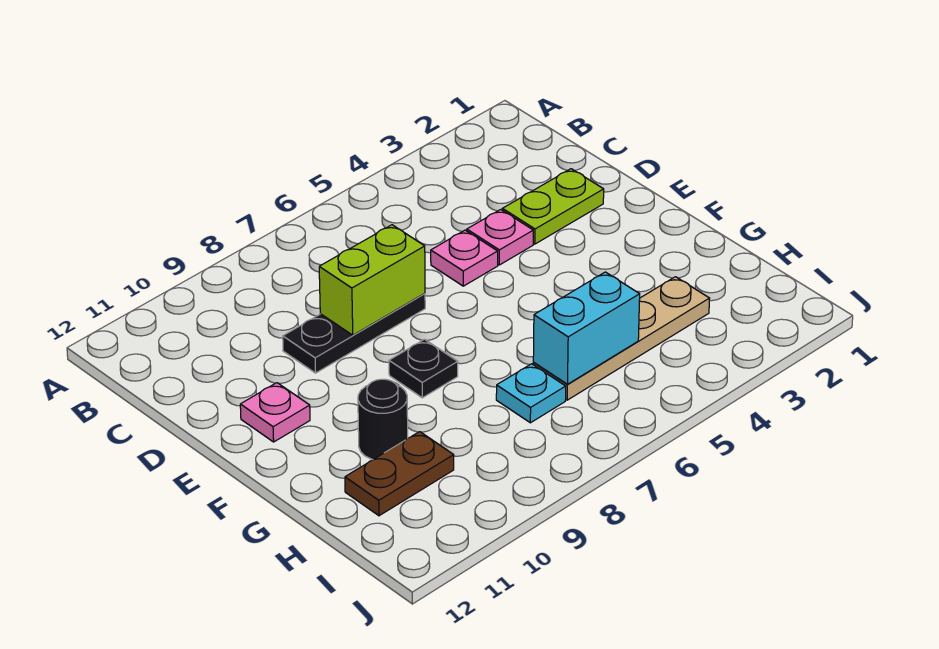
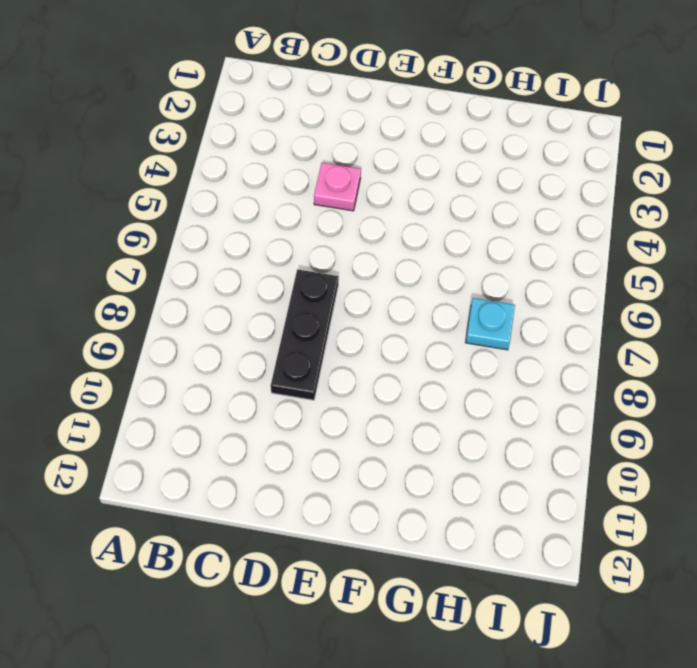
none -> lime 1x2 plate [502,169,604,244]
none -> pink 1x1 plate [431,230,498,286]
none -> pink 1x1 plate [240,383,310,442]

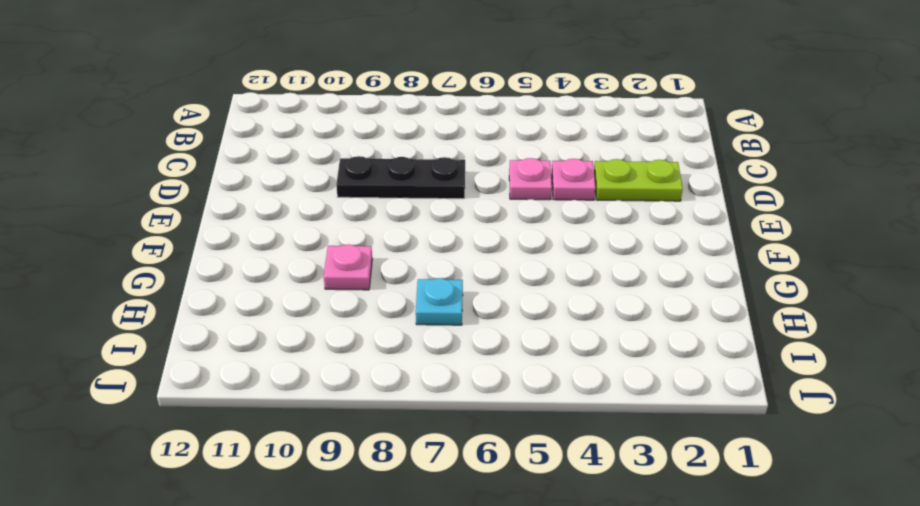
pink 1x1 plate [324,244,372,290] -> pink 1x1 plate moved to [240,383,310,442]
none -> black 1x1 plate [389,339,458,398]
none -> black 1x1 round brick [358,379,408,460]
none -> tan 1x4 plate [533,277,710,400]

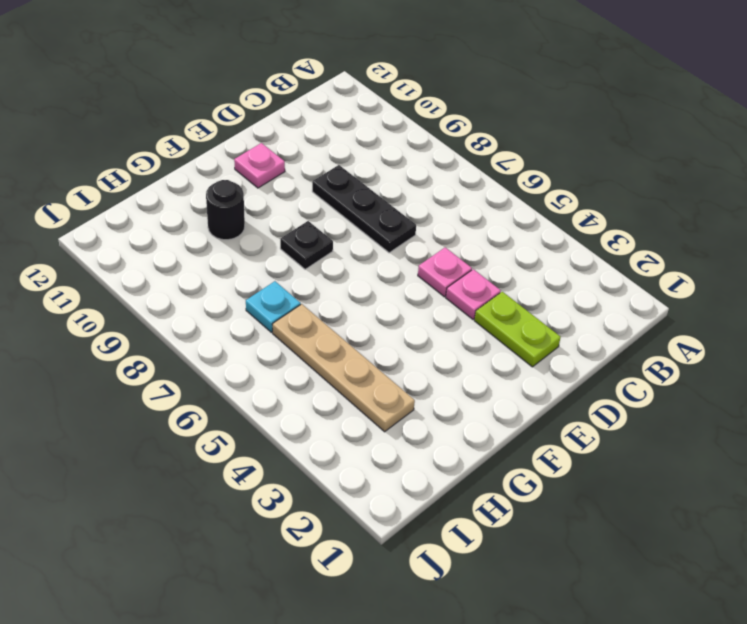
none -> brown 1x2 plate [345,432,454,516]
none -> lime 1x2 brick [319,225,425,335]
none -> cyan 1x2 brick [533,272,640,384]

